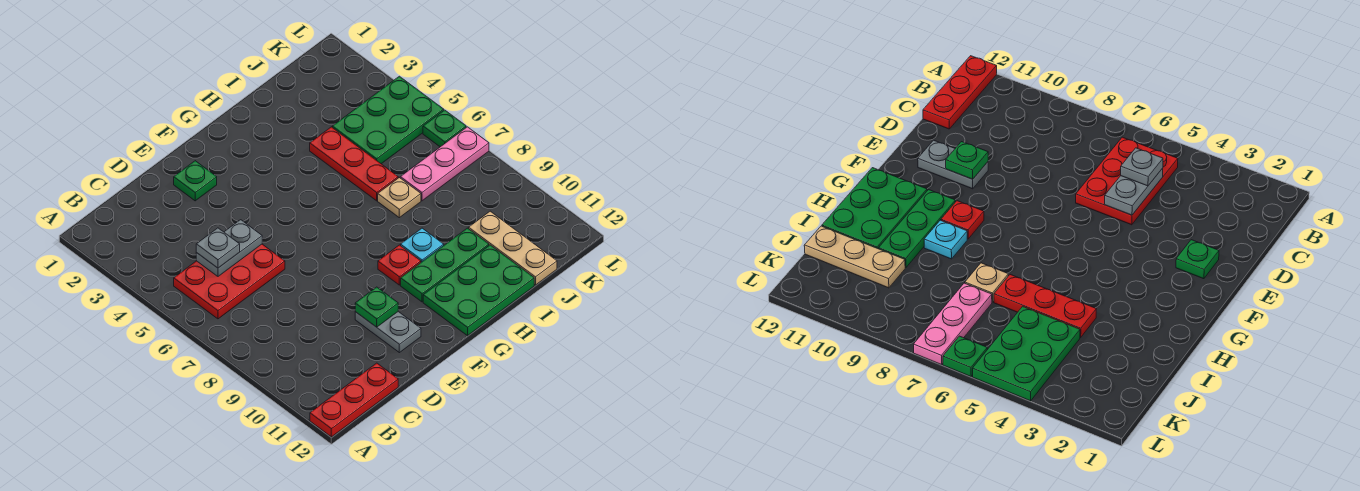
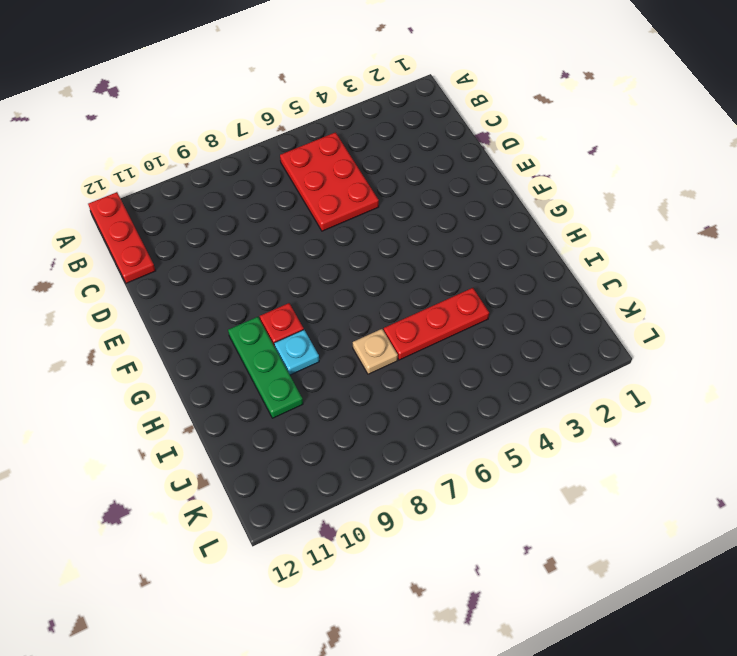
none -> green 1x1 plate [174,161,217,201]
none -> grey 1x2 plate [355,312,421,353]
none -> green 2x3 plate [423,245,534,336]

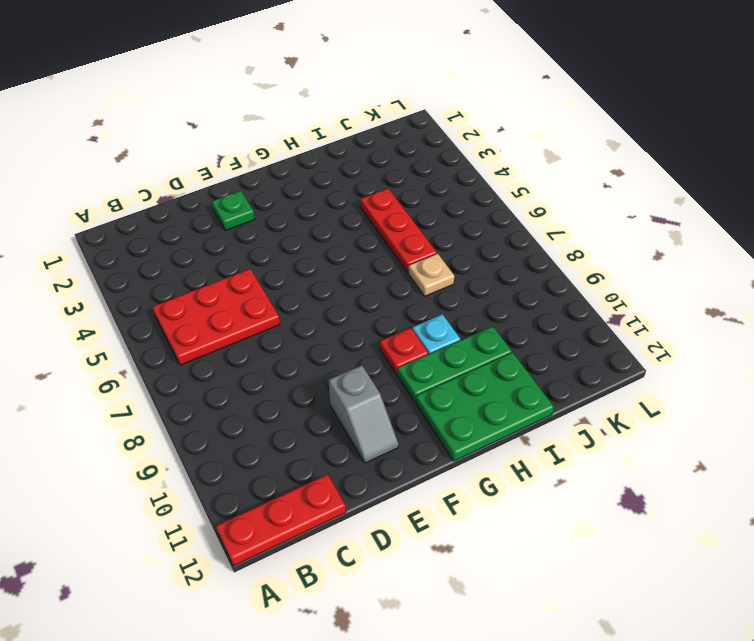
grey 1x2 slope [329,365,398,463] -> grey 1x2 plate [355,312,421,353]
none -> green 2x3 plate [332,76,444,164]
none -> pink 1x3 plate [400,127,489,201]
none -> tan 1x3 plate [469,211,557,285]

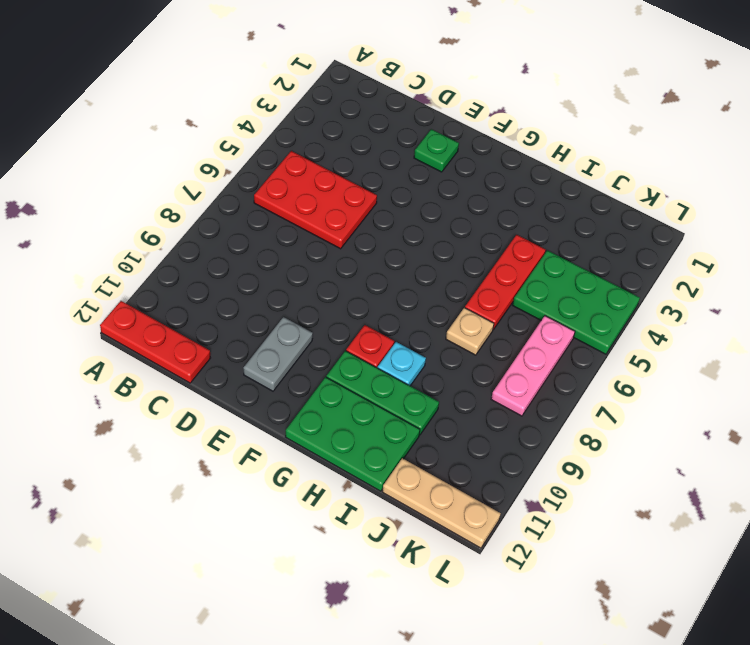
tan 1x3 plate [382,458,501,548] -> tan 1x3 plate turned to [469,211,557,285]
pink 1x3 plate [491,316,575,416] -> pink 1x3 plate turned to [400,127,489,201]
none -> green 1x1 plate [423,110,466,147]
none -> grey 1x2 plate [196,220,262,276]
none -> green 1x1 plate [355,287,398,327]

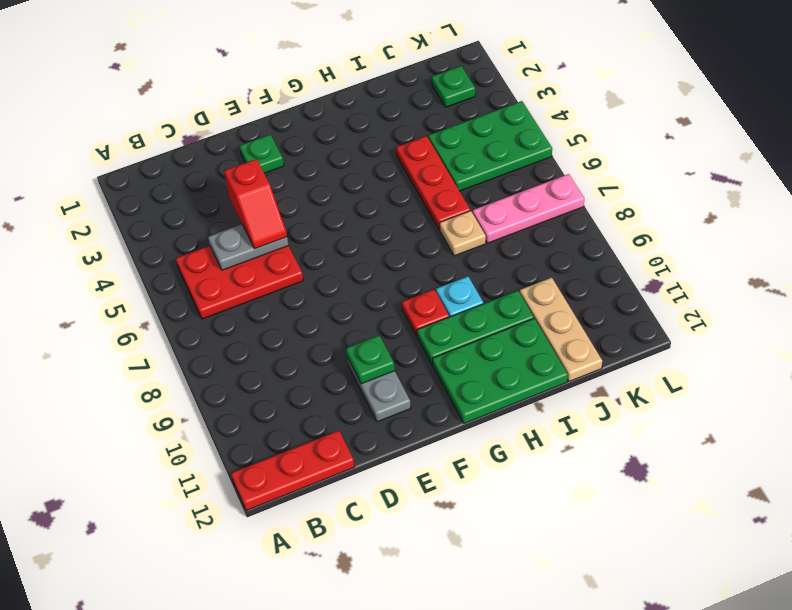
red 1x2 slope [224,159,287,249] -> none
green 1x1 plate [432,66,475,107] -> green 1x1 plate moved to [423,110,466,147]
none -> grey 1x1 plate [196,228,240,268]

